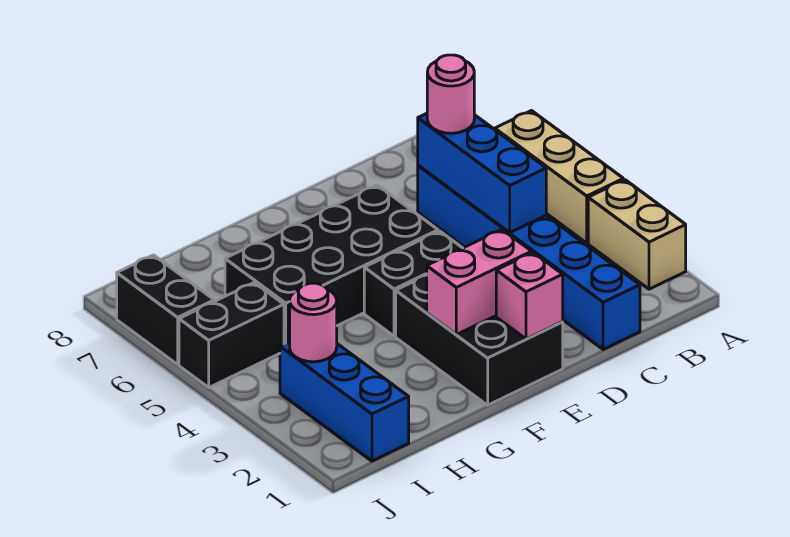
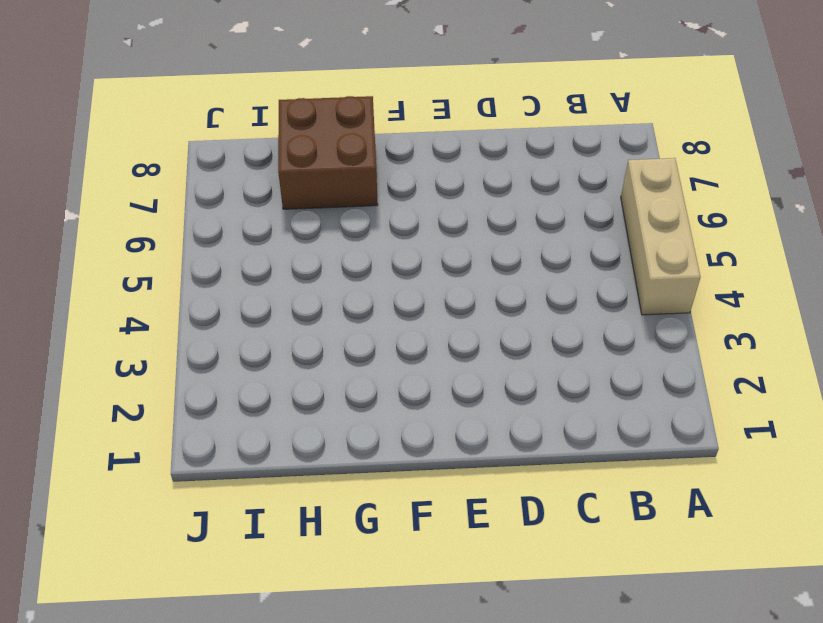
brown 2x2 brick [278,96,378,209] -> none
none -> tan 1x2 brick [588,180,686,289]
none -> blue 1x6 brick [418,165,640,349]
none -> black 2x3 brick [396,275,563,405]

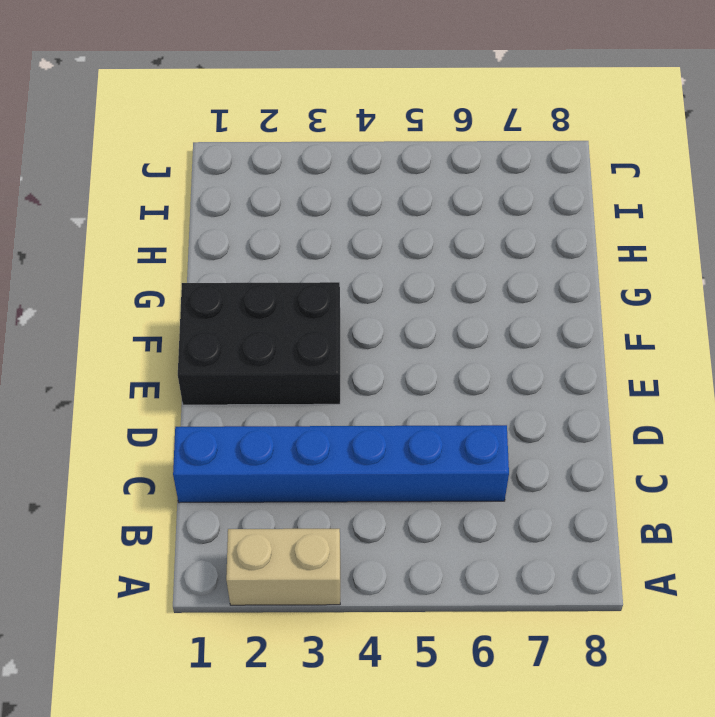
none -> tan 1x3 brick [495,111,623,243]
none -> black 1x2 brick [364,231,462,336]
none -> black 2x4 brick [225,185,438,344]

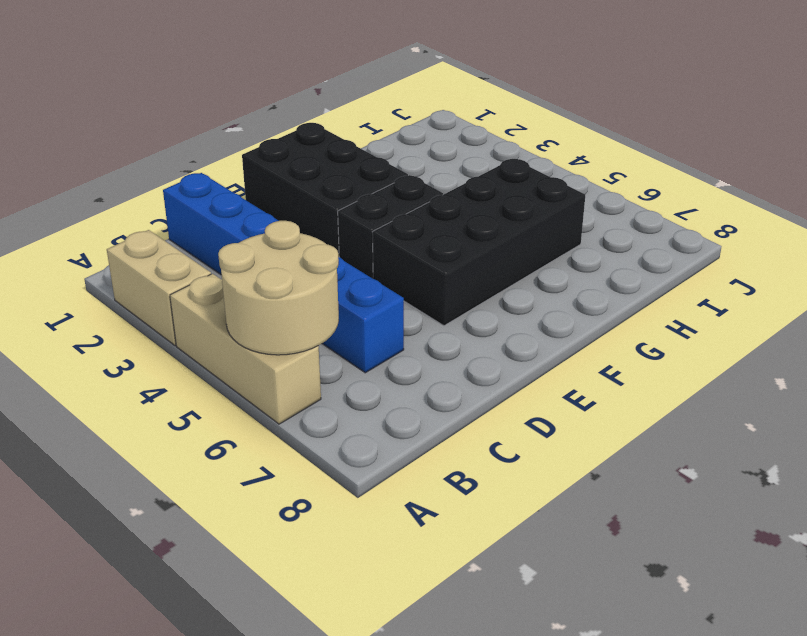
tan 2x2 round brick [218,221,339,355] -> none
none -> blue 1x3 brick [280,341,409,461]
none -> black 1x2 brick [179,282,284,387]
none -> black 1x2 brick [117,255,214,364]

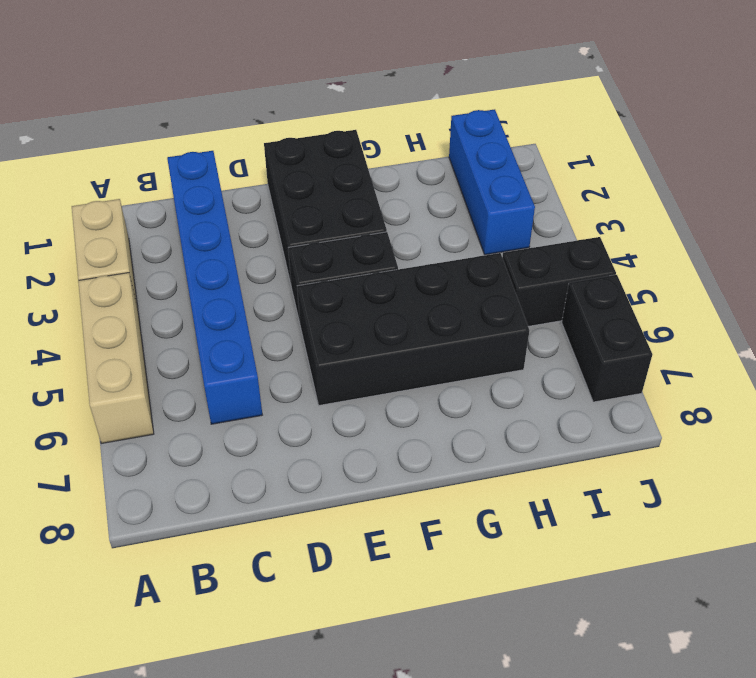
none -> blue 1x3 brick [418,113,546,232]
none -> pink 1x1 brick [496,253,563,339]
none -> pink 1x2 brick [427,230,532,335]

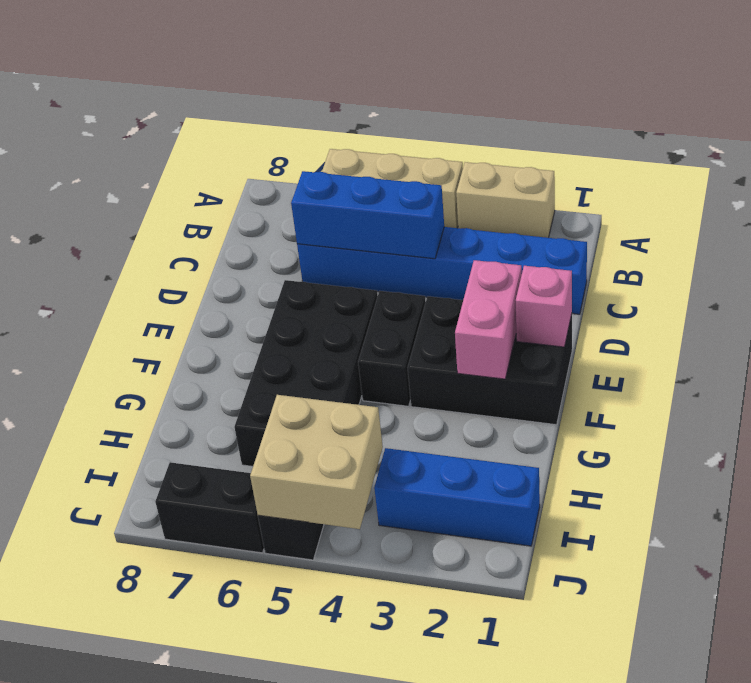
tan 2x2 brick [250,395,383,529] -> none
none -> pink 1x1 round brick [290,283,337,362]
none -> pink 1x1 round brick [427,55,474,133]

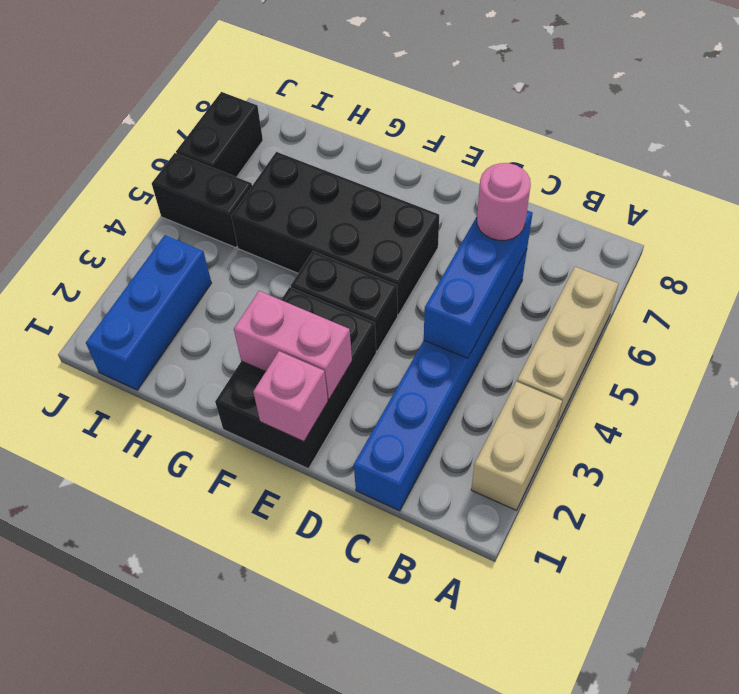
none -> pink 1x1 round brick [290,283,337,362]

